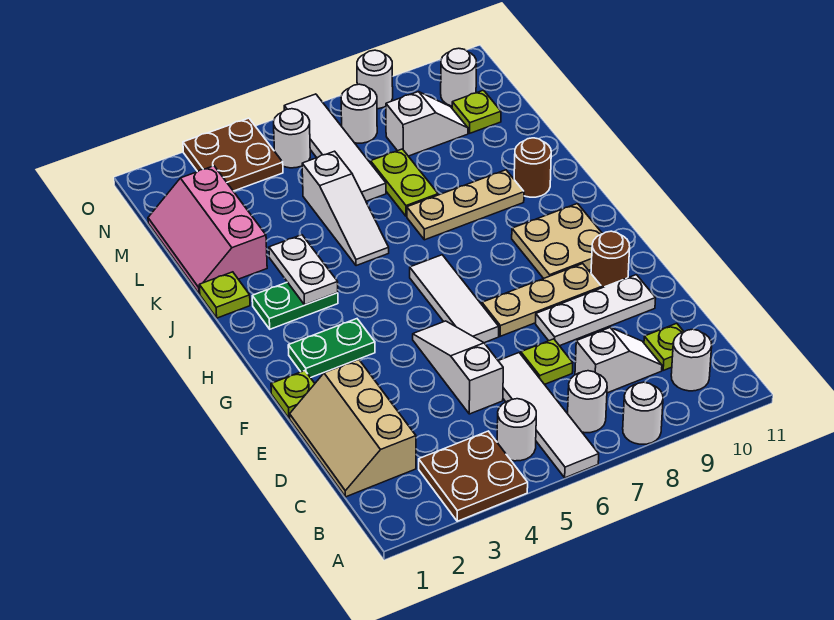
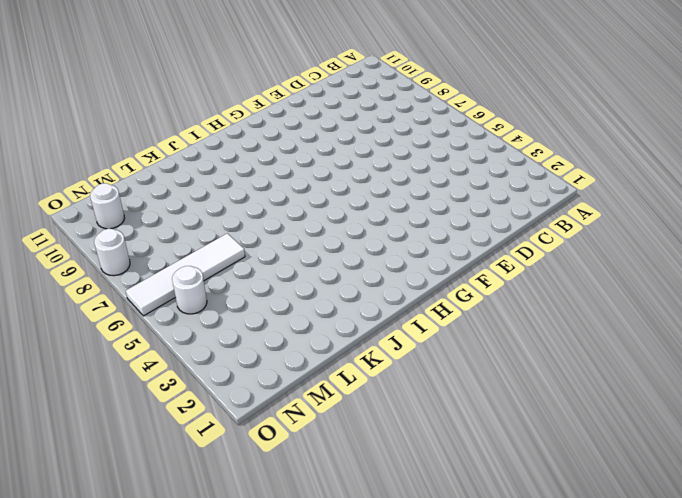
none -> brown 2x2 plate [419,431,528,521]
none -> white 1x4 tile [498,353,599,478]
none -> white 1x1 round brick [623,382,663,444]
none -> white 1x1 round brick [497,399,536,461]

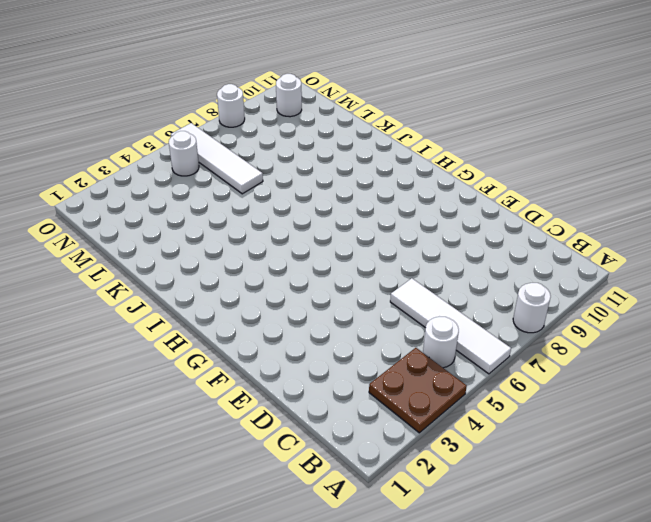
none -> white 1x1 round brick [568,371,607,433]
none -> white 1x1 round brick [671,329,712,391]
none -> tan 2x3 slope [290,359,416,497]
none -> white 1x2 slope [575,328,662,393]

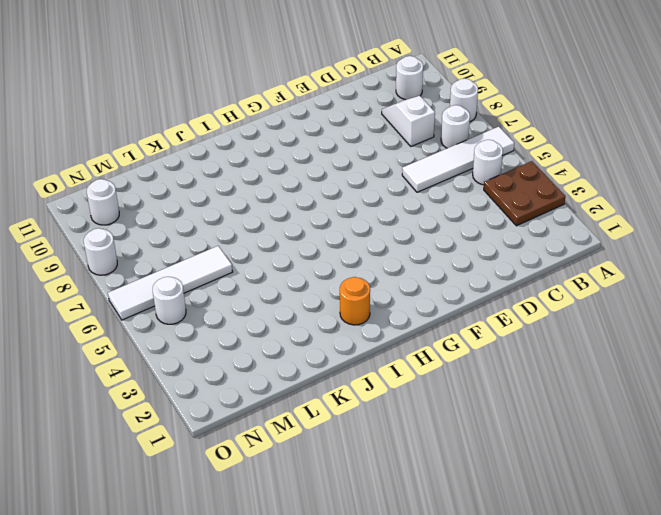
orange 1x1 round brick [340,277,370,325] -> green 1x2 plate [252,282,338,329]
none -> tan 2x3 slope [290,359,416,497]
none -> lime 1x1 plate [644,323,684,370]
none -> white 1x3 slope [413,321,503,414]
none -> lime 1x1 plate [521,339,573,384]

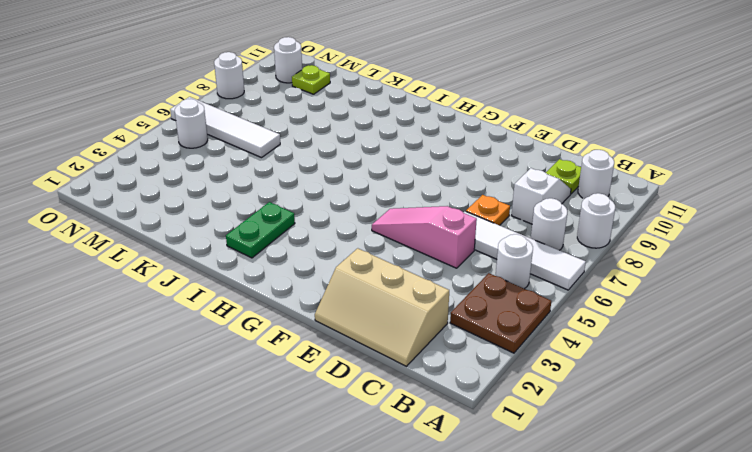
pink 1x3 slope [372,206,477,268] -> white 1x3 slope [413,321,503,414]
orange 1x1 plate [466,195,510,225] -> lime 1x1 plate [521,339,573,384]
none -> white 1x3 plate [536,275,656,346]
none -> lime 1x1 plate [271,371,315,418]
none -> white 1x3 tile [410,255,499,343]
none -> tan 1x3 plate [482,264,602,336]

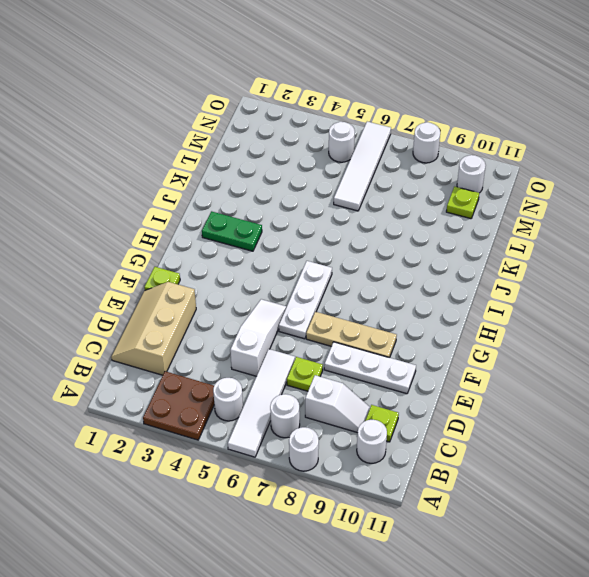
white 1x3 plate [279,261,332,339] -> white 1x3 tile [410,255,499,343]
none -> brown 1x1 round brick [591,231,630,288]
none -> green 1x2 plate [288,319,375,378]
none -> tan 2x2 plate [512,204,602,279]
none -> lime 1x1 plate [199,272,250,318]

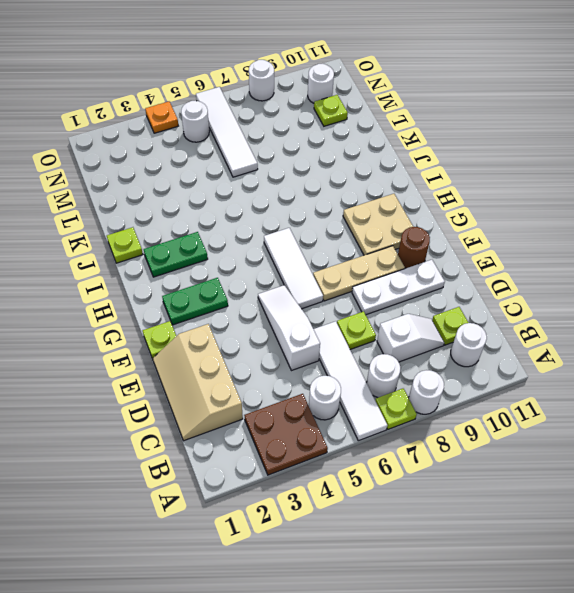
lime 1x1 plate [375,389,417,429] -> none
orange 1x1 plate [145,102,178,133] -> brown 2x2 plate [183,118,283,191]
none -> white 1x3 slope [302,151,389,266]
none -> tan 1x3 plate [407,170,524,240]
none -> brown 1x1 round brick [514,138,551,197]
none -> pink 2x3 slope [148,166,267,294]

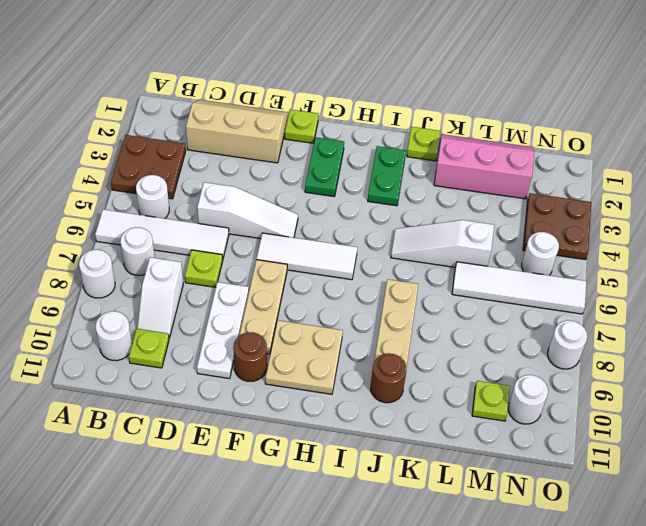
none -> lime 1x2 plate [371,149,438,216]
none -> white 1x2 slope [386,92,468,156]
none -> white 1x1 round brick [341,84,377,143]
none -> white 1x2 plate [269,235,338,305]

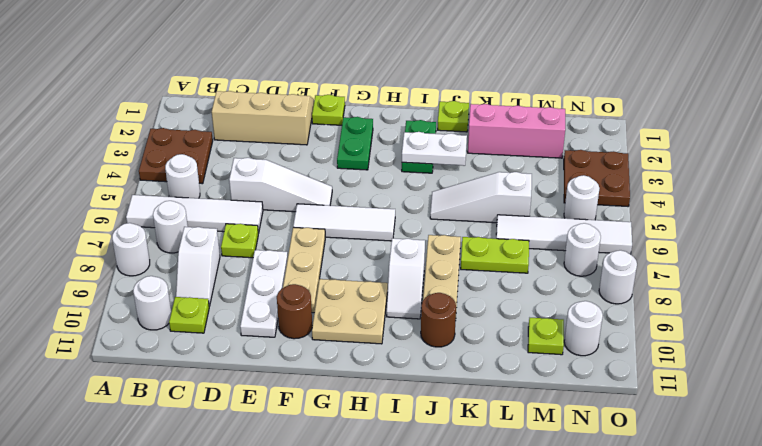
white 1x2 slope [387,238,425,319] -> white 1x2 slope moved to [386,92,468,156]

